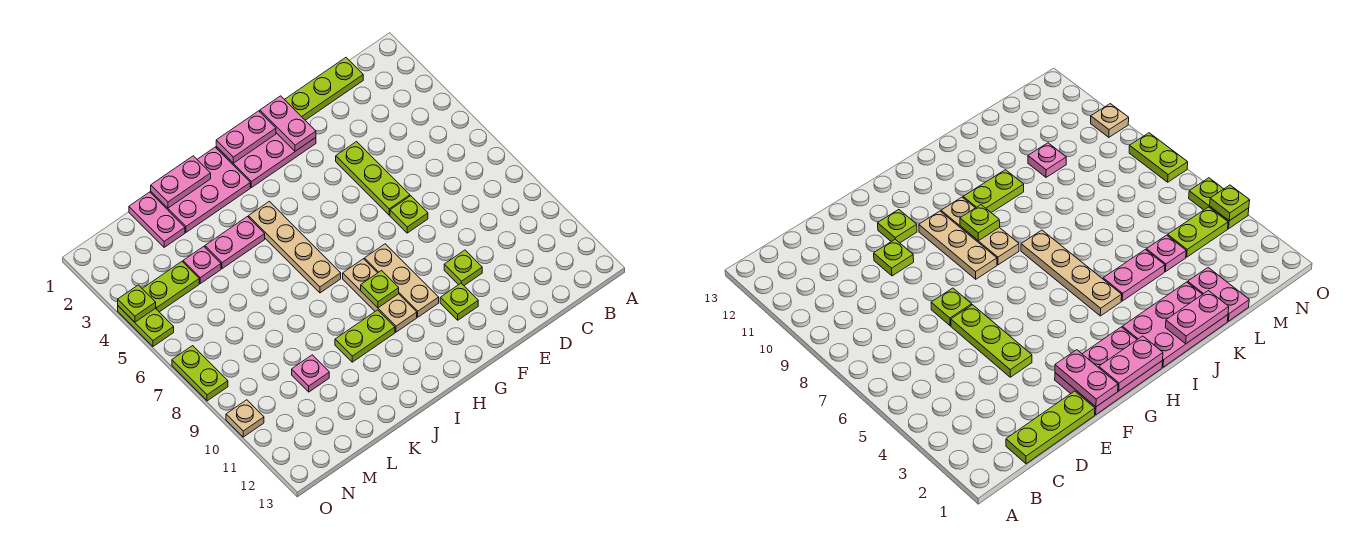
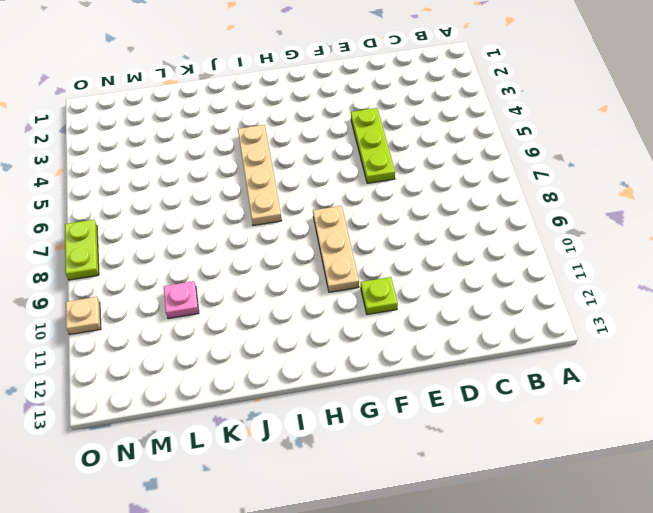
none -> lime 1x3 plate [284,58,363,120]
none -> lime 1x1 plate [390,196,428,233]
none -> lime 1x1 plate [444,250,482,285]

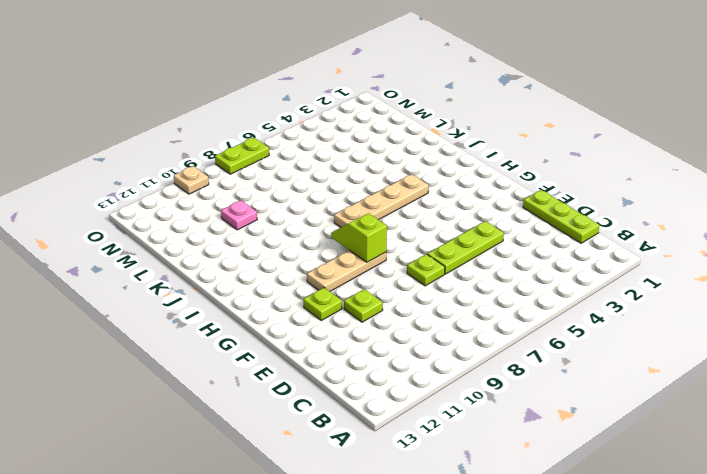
lime 1x2 slope [331,213,387,262] -> none
none -> pink 2x3 plate [216,133,316,188]
none -> tan 1x3 plate [343,259,417,332]
none -> pink 2x3 plate [151,147,250,232]

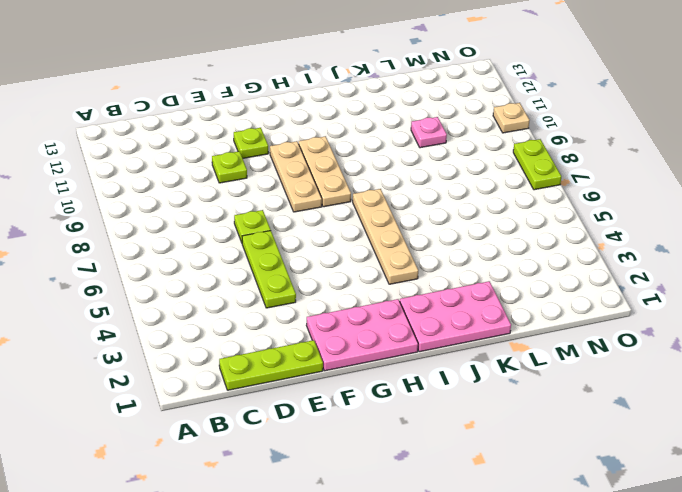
none -> lime 1x2 plate [335,310,395,362]
none -> pink 1x2 plate [205,217,265,269]
none -> pink 1x2 plate [129,192,185,247]

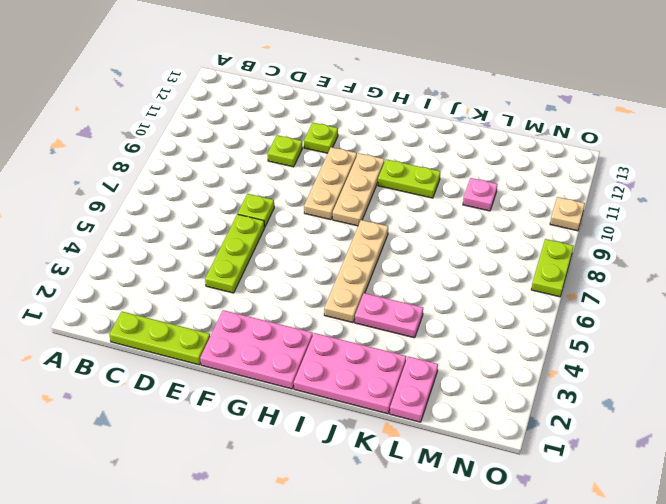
none -> pink 1x1 plate [183,247,221,284]
none -> lime 1x2 plate [142,262,199,312]
none -> lime 1x2 plate [118,306,174,346]

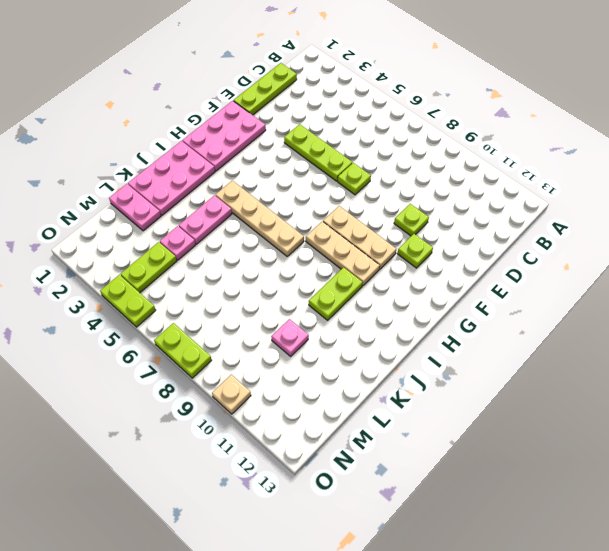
none -> pink 1x2 plate [260,96,316,151]
none -> pink 1x2 plate [216,111,276,163]
none -> lime 1x1 plate [361,271,399,308]

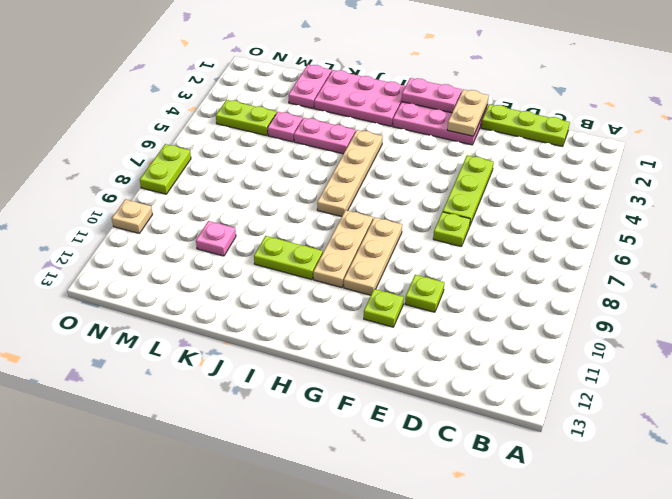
tan 1x2 plate [447,90,489,136] -> pink 1x2 plate [260,96,316,151]
none -> lime 1x2 plate [118,306,174,346]
none -> lime 1x1 plate [361,271,399,308]
none -> pink 1x2 plate [151,156,211,208]

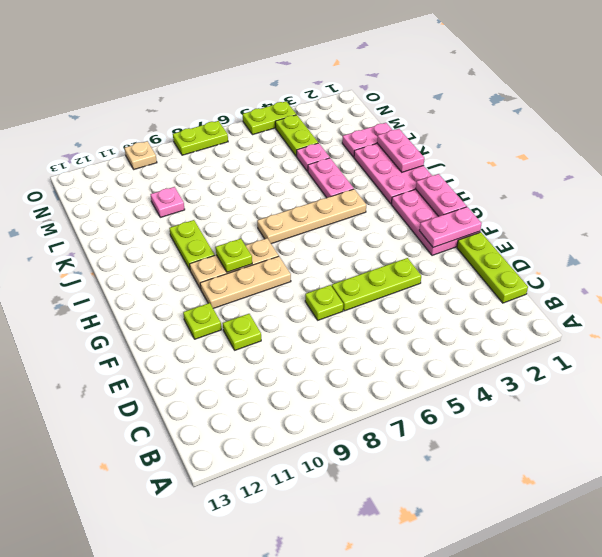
none -> lime 1x1 plate [118,285,156,322]

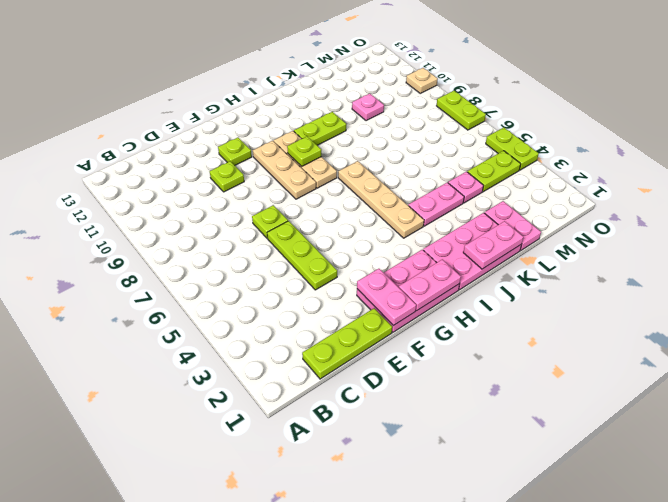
none -> lime 1x1 plate [118,285,156,322]

